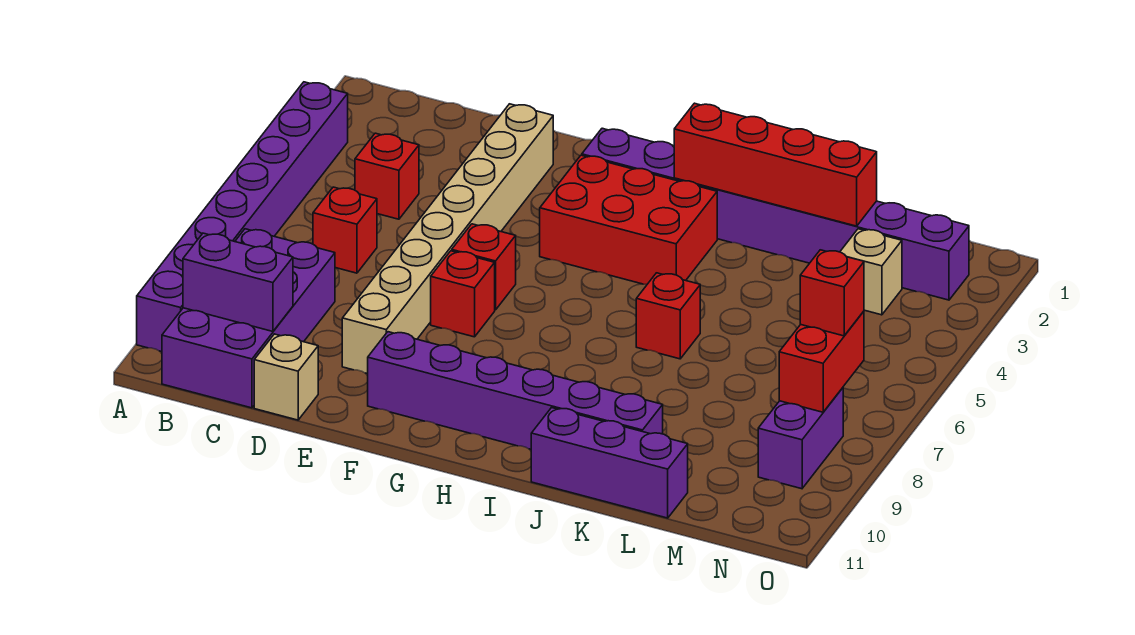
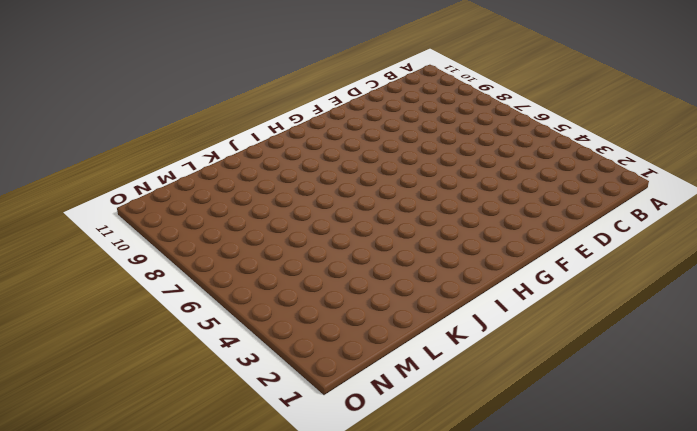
none -> purple 1x8 brick [137,82,348,352]
none -> purple 2x4 brick [162,229,335,408]
none -> red 1x1 brick [355,133,419,219]

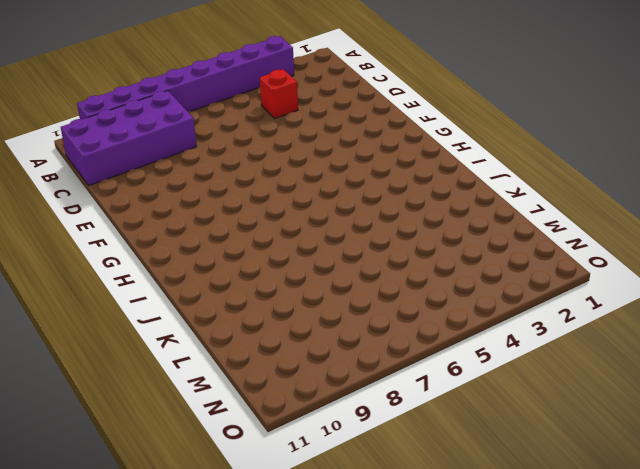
none -> red 1x1 brick [313,187,377,273]
none -> tan 1x1 brick [254,334,318,420]
none -> tan 1x8 brick [342,104,553,374]

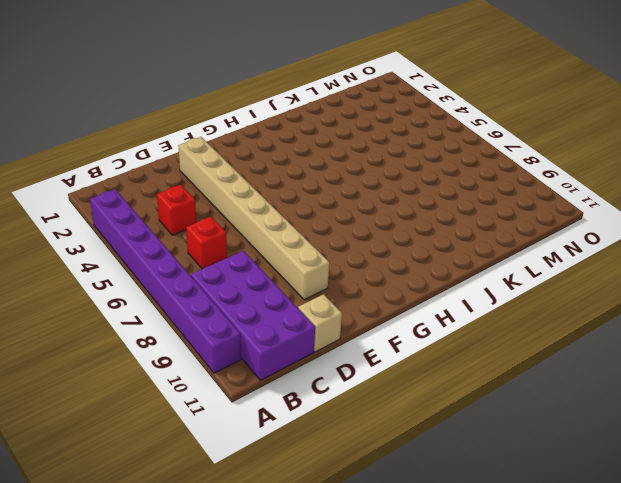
none -> red 1x1 brick [452,224,516,310]
none -> red 1x1 brick [431,251,495,337]
none -> purple 1x6 brick [368,332,663,449]

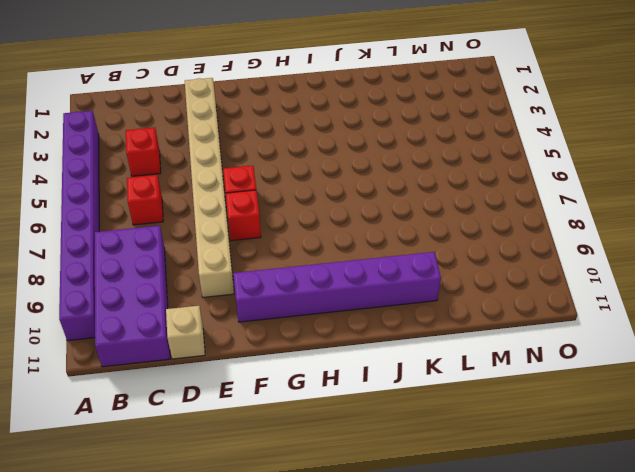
none -> purple 1x8 brick [582,128,969,300]
none -> red 2x3 brick [540,155,717,284]
none -> red 1x1 brick [636,273,700,359]

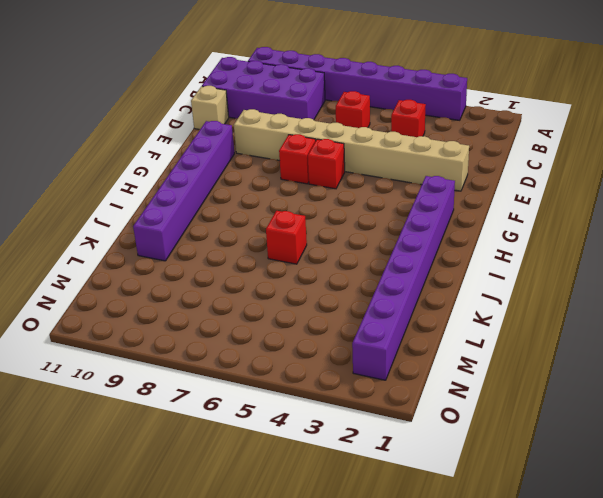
none -> red 2x3 brick [540,155,717,284]
none -> purple 1x3 brick [531,408,688,518]
none -> tan 1x1 brick [840,229,902,315]

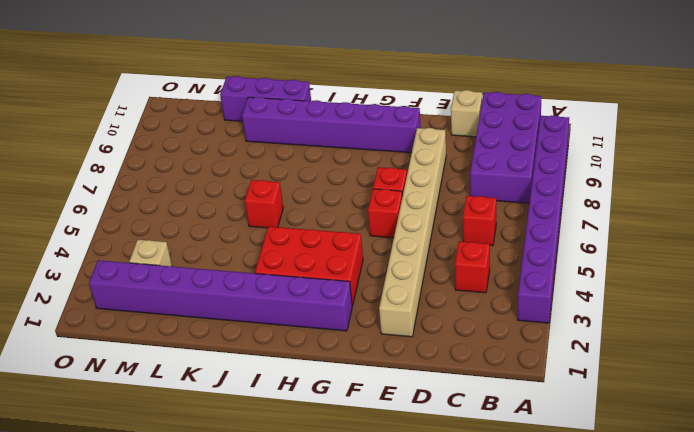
none -> purple 1x2 brick [758,388,843,489]
none -> purple 1x2 brick [183,233,293,331]
none -> red 1x4 brick [674,103,877,226]

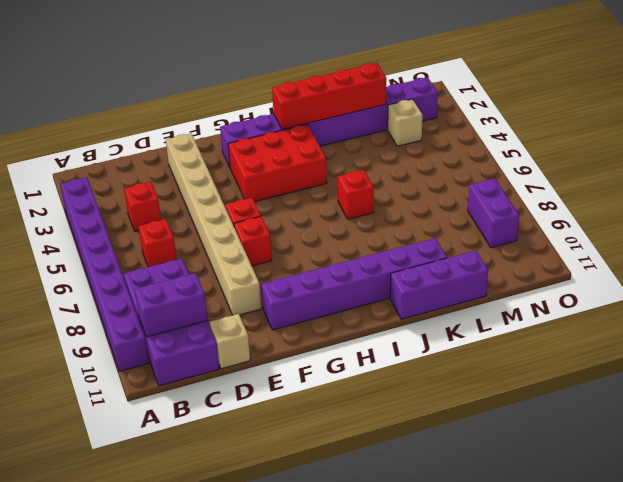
none -> red 1x2 brick [779,311,864,412]
none -> red 1x1 brick [800,250,864,336]

